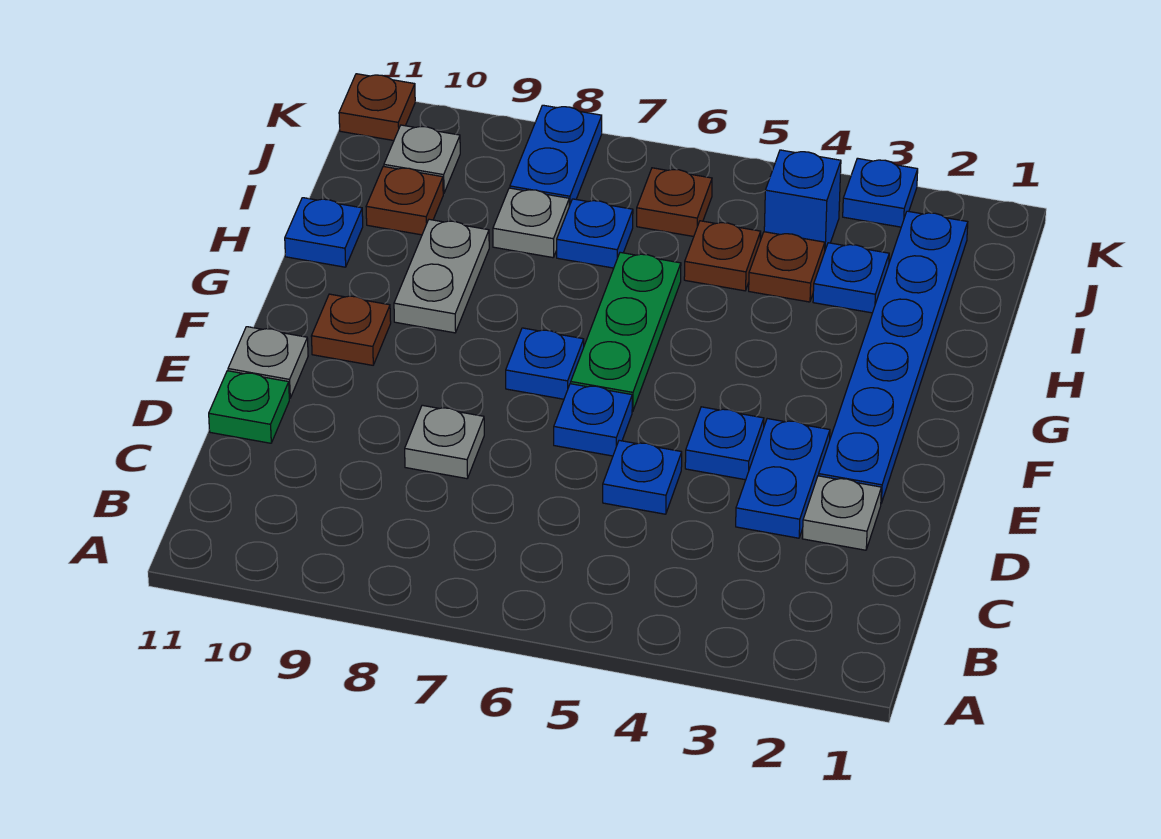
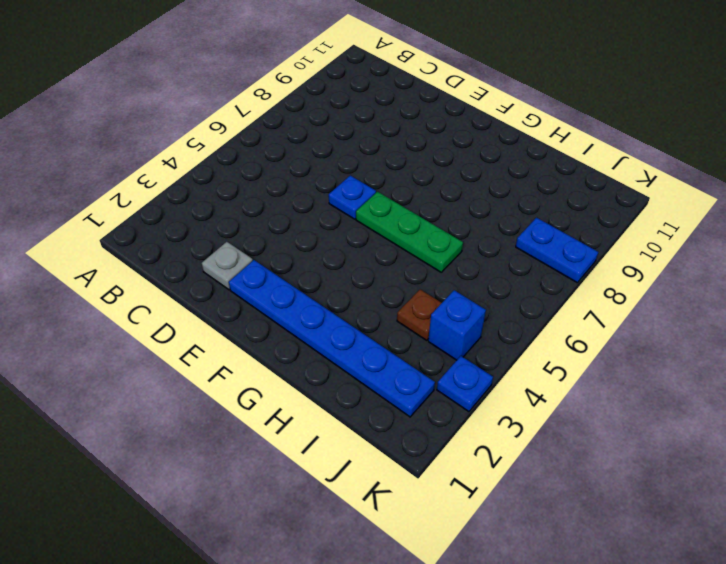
none -> blue 1x2 plate [736,419,830,538]
none -> blue 1x1 plate [603,440,682,514]
none -> grey 1x1 plate [405,405,484,479]

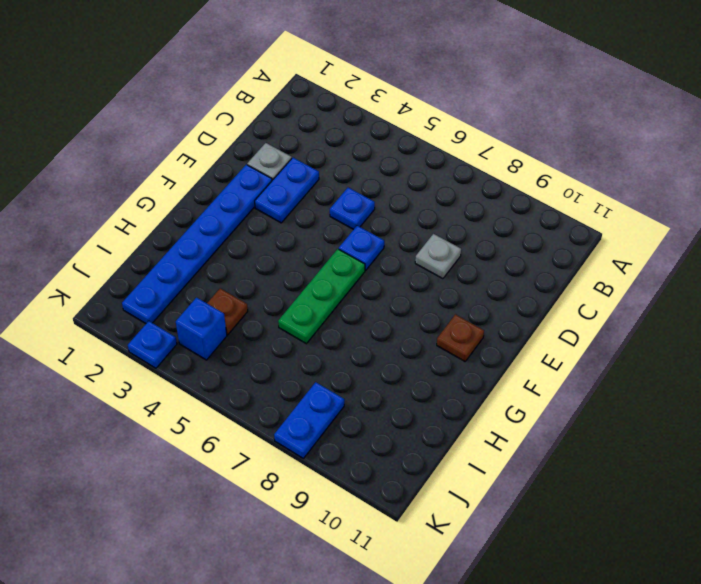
none -> green 1x1 plate [209,371,289,443]
none -> blue 1x1 plate [685,407,764,480]
none -> grey 1x1 plate [228,327,308,398]

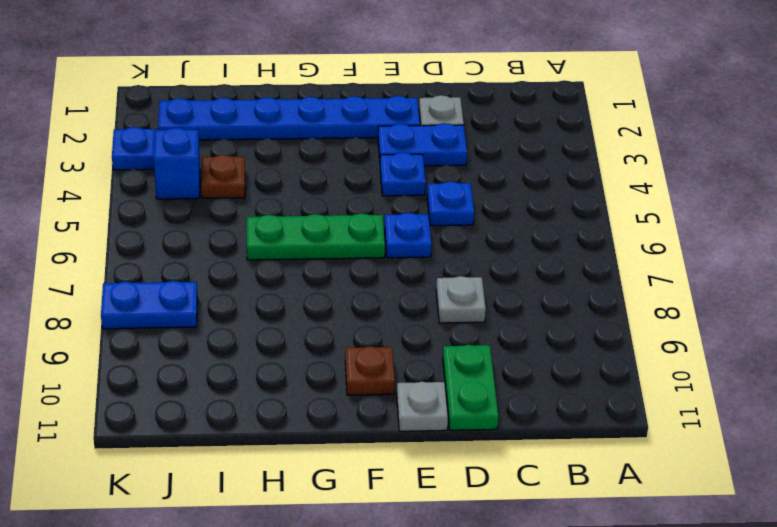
green 1x2 plate [443,345,498,430] -> green 1x1 plate [209,371,289,443]
none -> blue 1x1 plate [506,328,584,399]
none -> grey 1x2 plate [394,219,489,333]
none -> blue 1x1 plate [285,198,363,267]

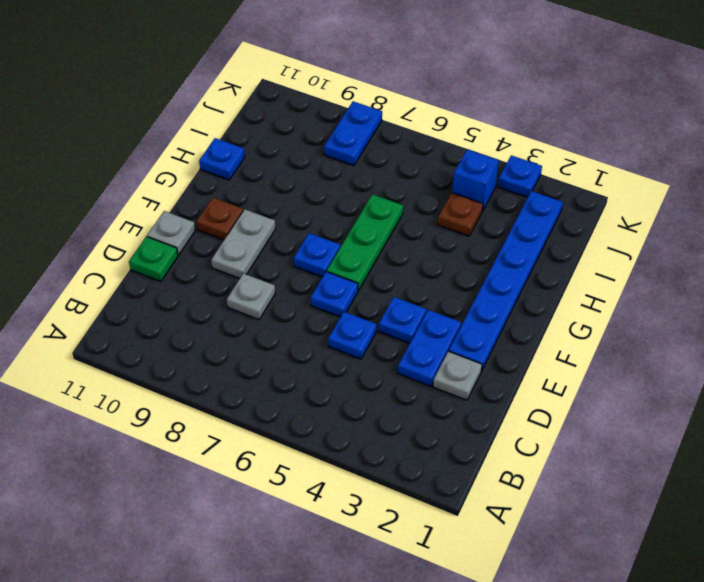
grey 1x2 plate [211,209,275,279] -> grey 1x2 plate moved to [394,219,489,333]
none -> blue 1x1 plate [813,243,889,313]
none -> brown 1x1 plate [684,221,761,291]
none -> blue 1x1 plate [557,199,633,268]

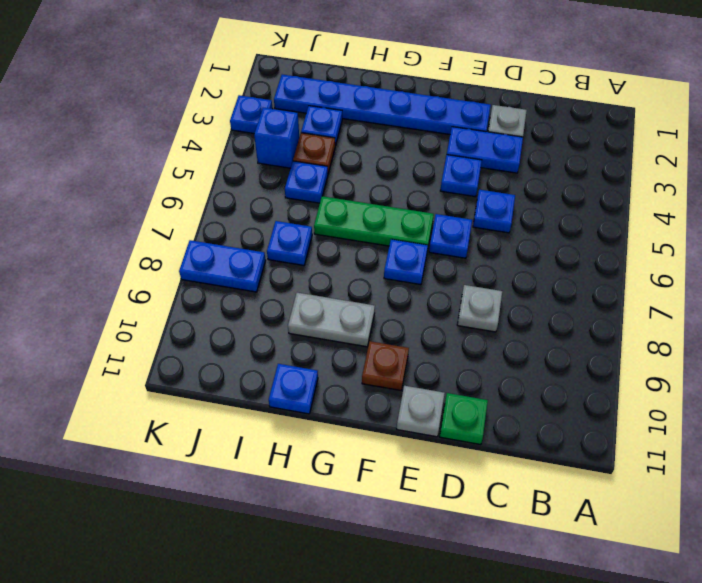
blue 1x1 plate [285,161,328,203] -> brown 1x1 plate [684,221,761,291]
none -> grey 1x1 plate [493,188,569,258]
none -> brown 1x1 plate [366,166,443,235]
none -> brown 1x1 plate [637,168,712,237]

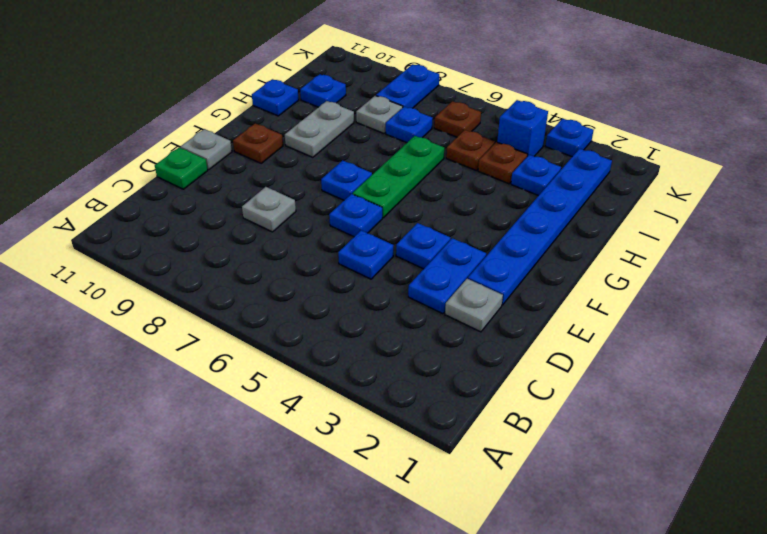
blue 1x1 plate [300,74,346,107] -> brown 1x1 plate [366,166,443,235]
none -> grey 1x1 plate [384,125,460,194]
none -> brown 1x1 plate [339,74,415,141]

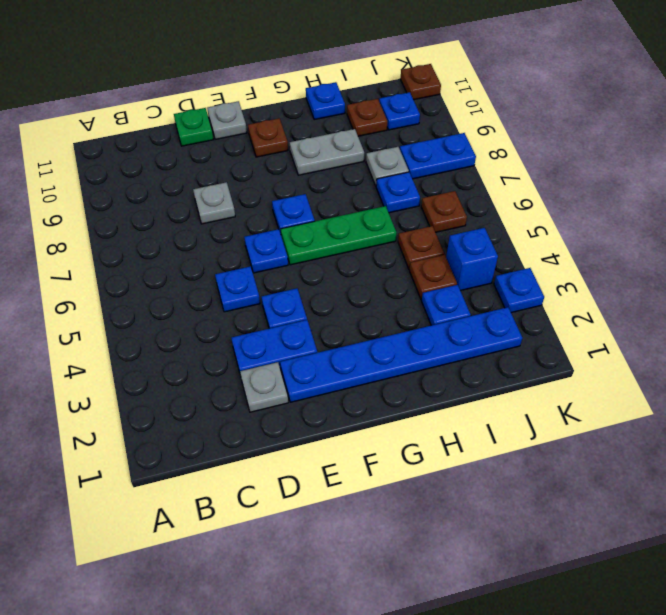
blue 1x1 plate [379,92,420,130] -> grey 1x1 plate [384,125,460,194]

